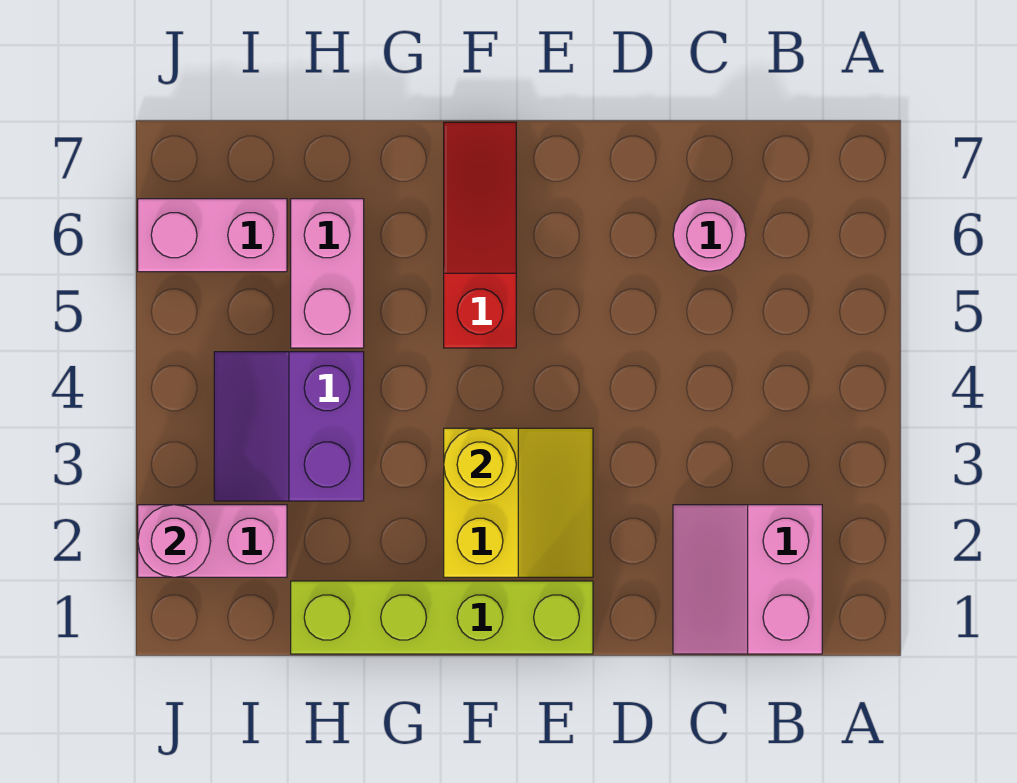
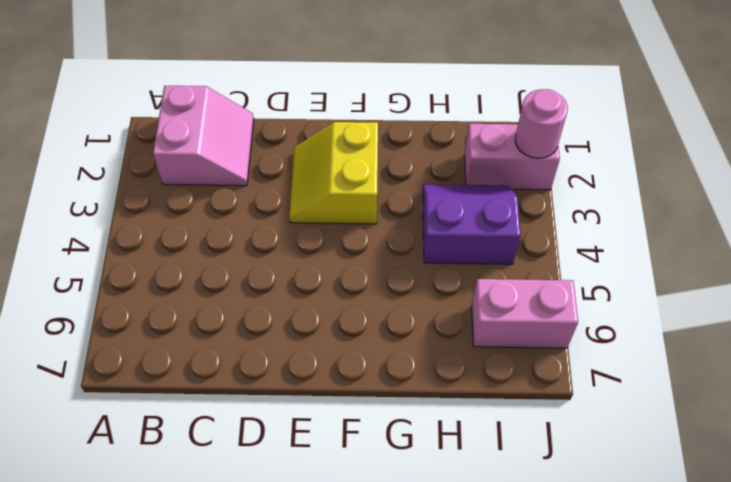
purple 2x2 slope [423,184,521,264] -> purple 2x2 slope turned to [214,352,364,501]
none -> pink 1x1 round brick [673,199,746,272]
none -> lime 1x4 brick [291,581,593,654]

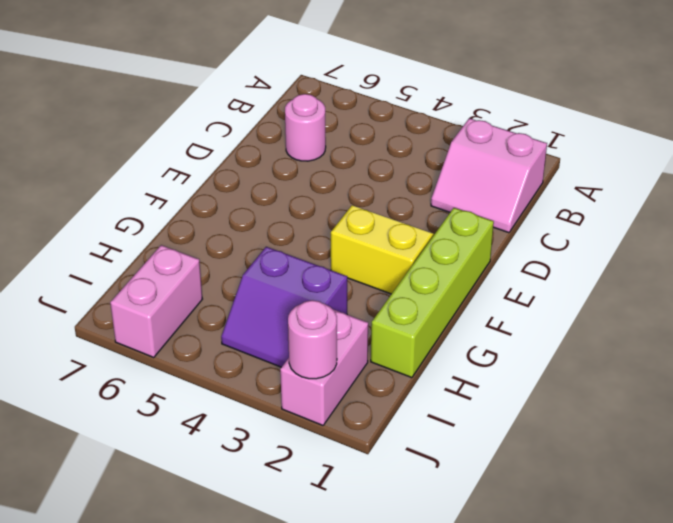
none -> red 1x3 slope [444,122,516,348]
none -> pink 1x2 brick [291,199,364,348]

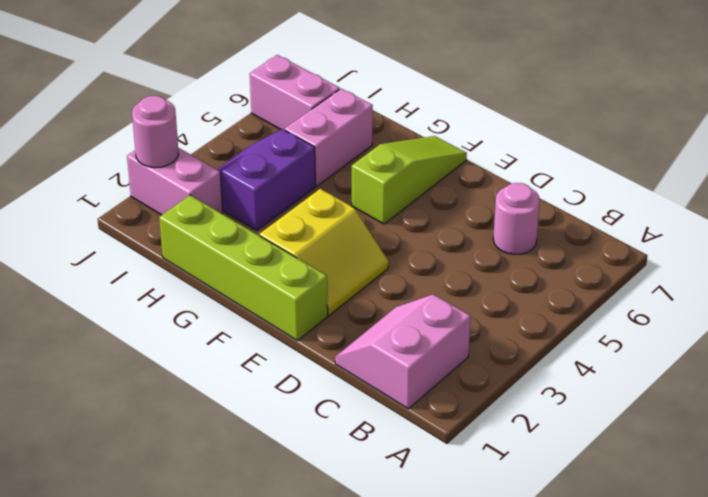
lime 1x3 slope [352,136,467,224] -> red 1x3 slope [444,122,516,348]
none -> yellow 1x1 round brick [444,428,516,501]

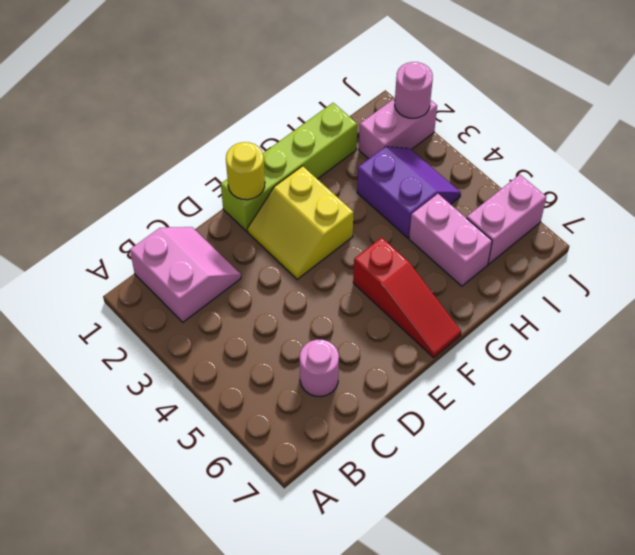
yellow 1x1 round brick [226,142,265,200] -> yellow 1x1 round brick moved to [444,428,516,501]

